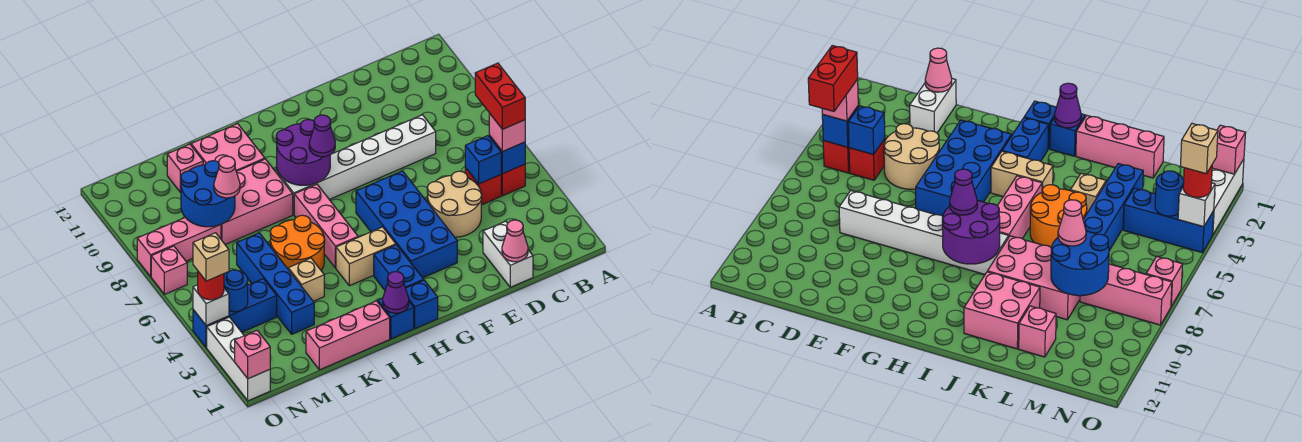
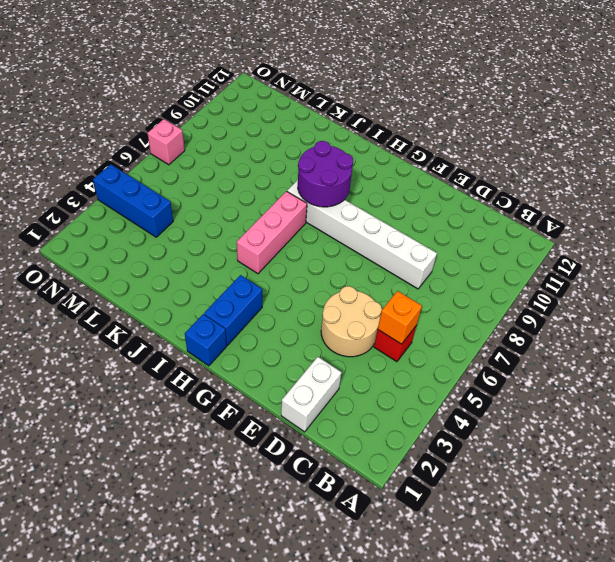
orange 1x1 brick [378,291,422,344] -> blue 1x1 brick [465,136,501,184]
none -> red 1x1 brick [501,164,525,196]
none -> blue 2x4 brick [356,171,457,278]
none -> tan 1x2 brick [336,227,396,286]
none -> blue 1x1 brick [378,298,414,339]

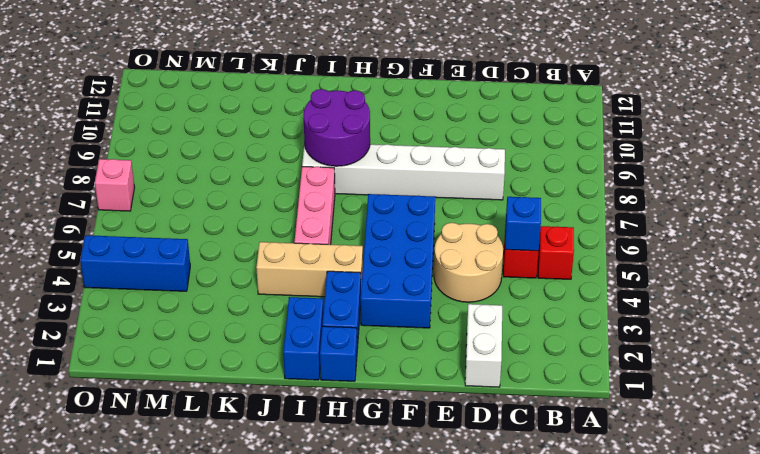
tan 1x3 brick [256,242,363,297] -> tan 1x2 brick [336,227,396,286]
blue 1x2 brick [283,297,323,380] -> blue 1x1 brick [378,298,414,339]
none -> pink 1x3 brick [306,301,390,370]
none -> orange 2x2 round brick [270,215,325,270]
none -> pink 2x3 brick [221,159,293,244]
none -> pink 2x2 brick [191,124,265,171]

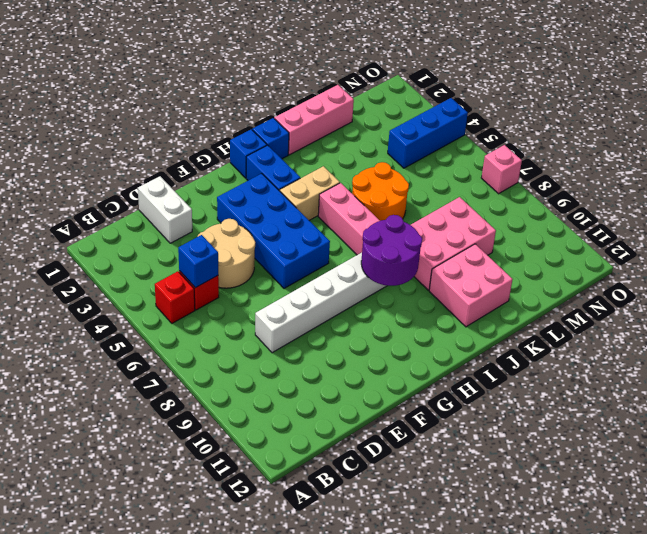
none -> tan 1x1 brick [288,258,324,301]
none -> blue 1x4 brick [237,233,314,334]
none -> pink 1x1 brick [167,144,203,193]
none -> pink 1x3 brick [137,218,221,276]

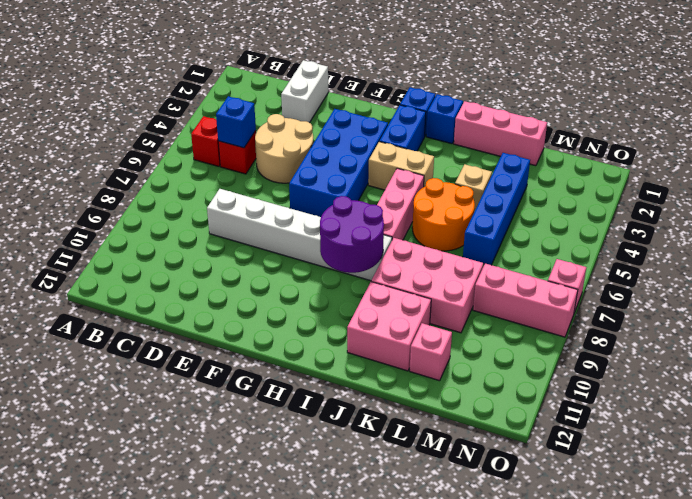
none -> blue 1x3 brick [193,279,277,348]
none -> white 1x3 brick [207,317,270,401]
none -> blue 1x1 brick [489,135,525,174]
none -> pink 1x1 cone [502,220,528,262]

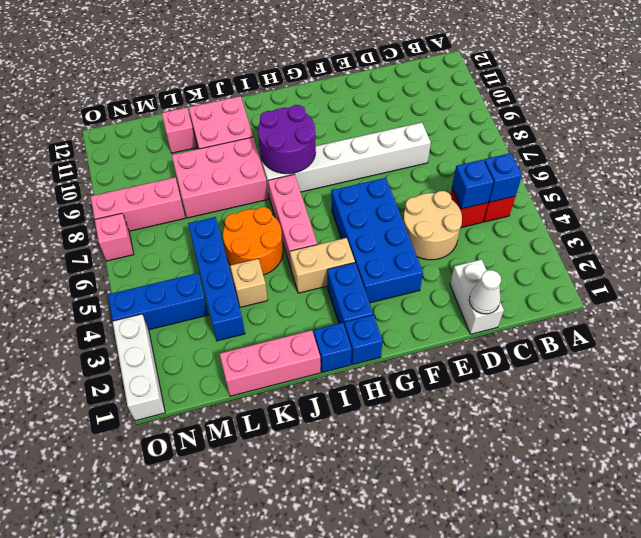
white 1x1 cone [469,270,501,314] -> pink 1x1 cone [502,220,528,262]
none -> purple 1x1 cone [383,272,409,313]
none -> blue 2x2 round brick [181,161,235,227]
none -> blue 1x1 round brick [224,270,248,312]
none -> pink 1x1 brick [235,331,270,379]

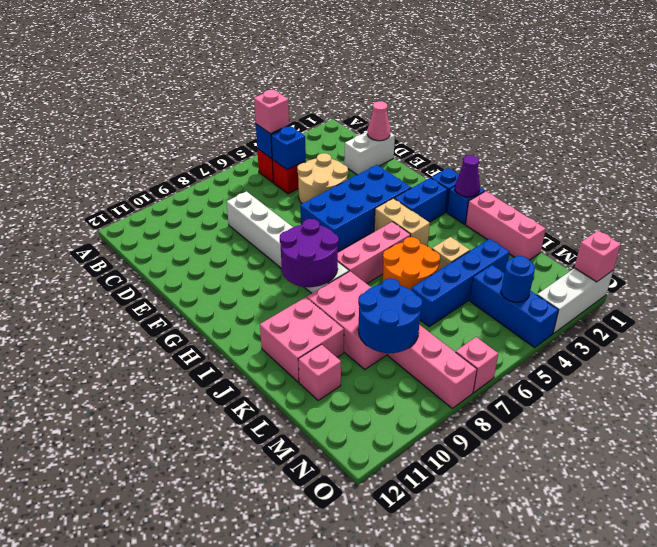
none -> white 1x1 brick [193,285,229,326]
none -> purple 1x1 cone [309,115,335,157]
none -> pink 1x1 cone [214,156,240,198]
none -> red 1x1 round brick [198,272,224,300]

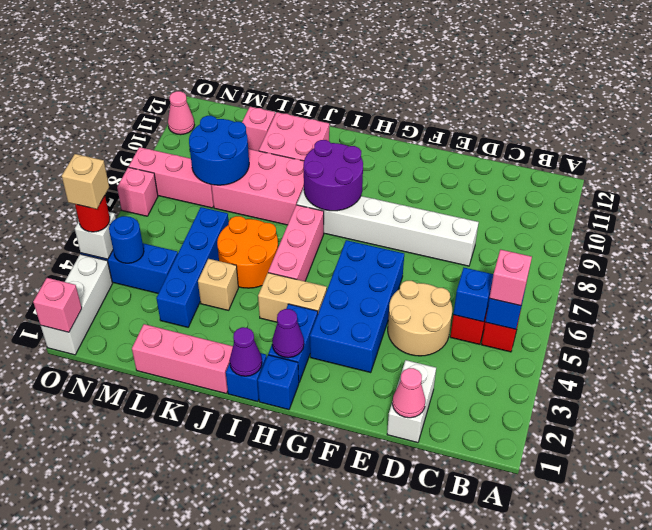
purple 1x1 cone [272,309,304,358] -> purple 1x1 cone moved to [309,115,335,157]
pink 1x1 cone [168,91,194,135] -> pink 1x1 cone moved to [214,156,240,198]
none -> red 1x2 brick [475,63,525,129]

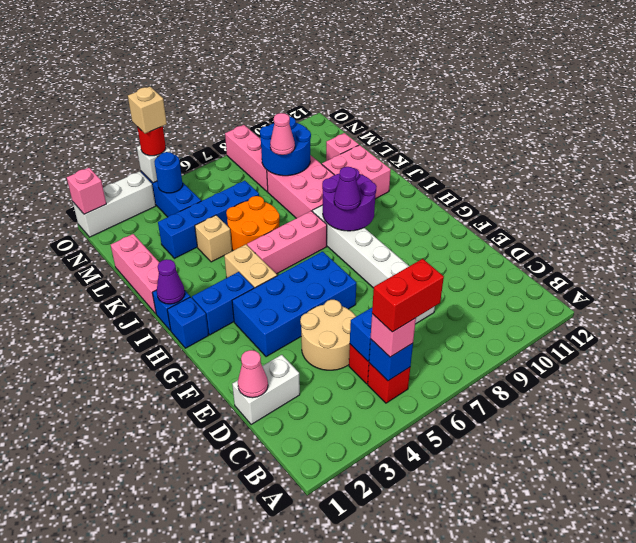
none -> pink 1x1 brick [151,246,187,294]

